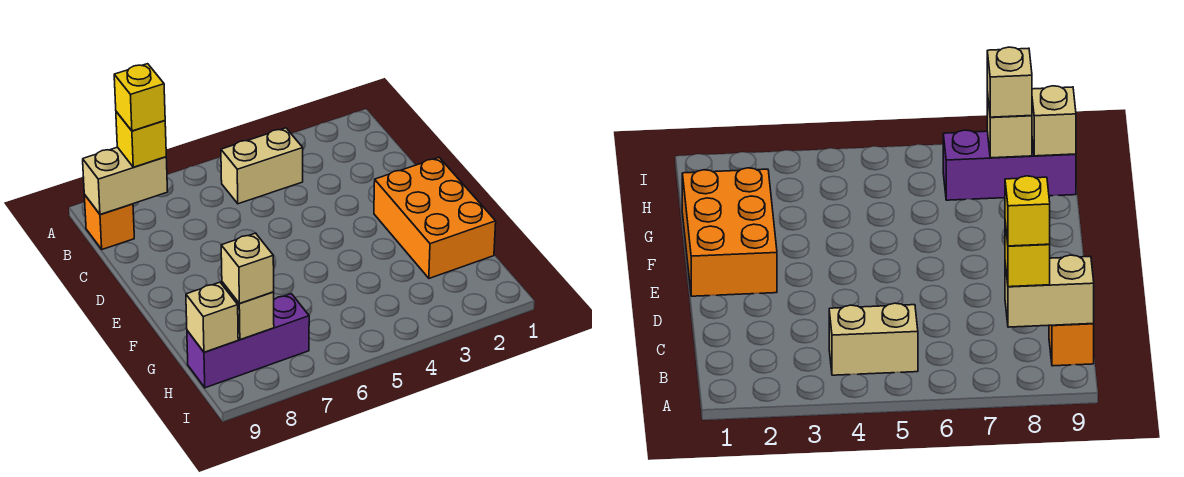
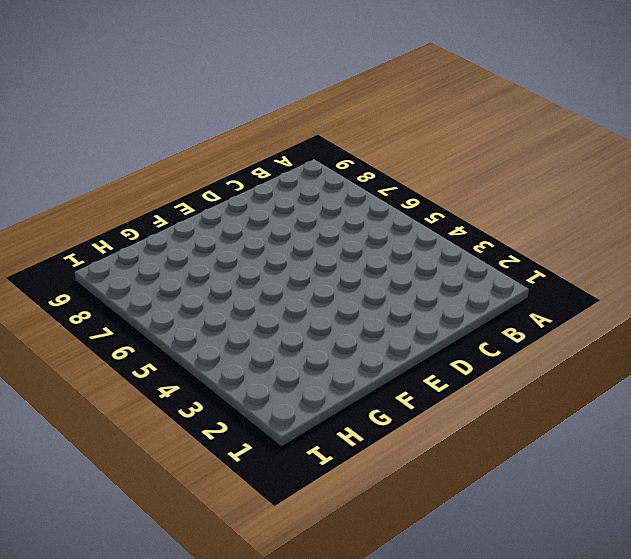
none -> tan 1x2 brick [221,128,303,204]
none -> orange 1x1 brick [84,195,134,249]

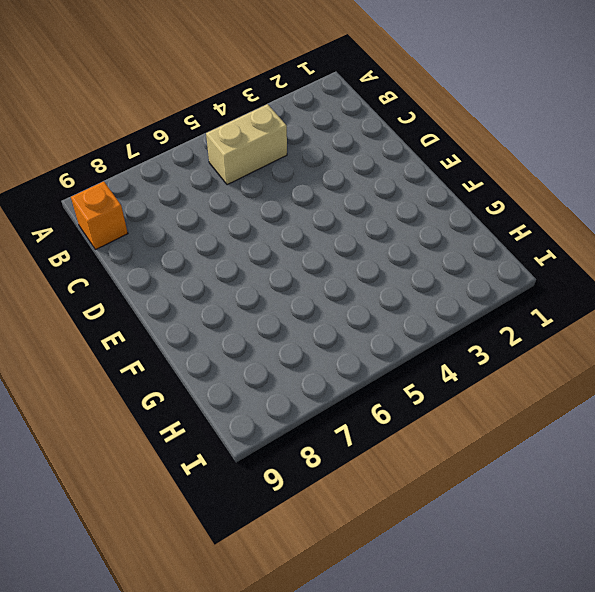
none -> orange 2x3 brick [374,158,496,278]
none -> purple 1x3 brick [187,294,309,388]

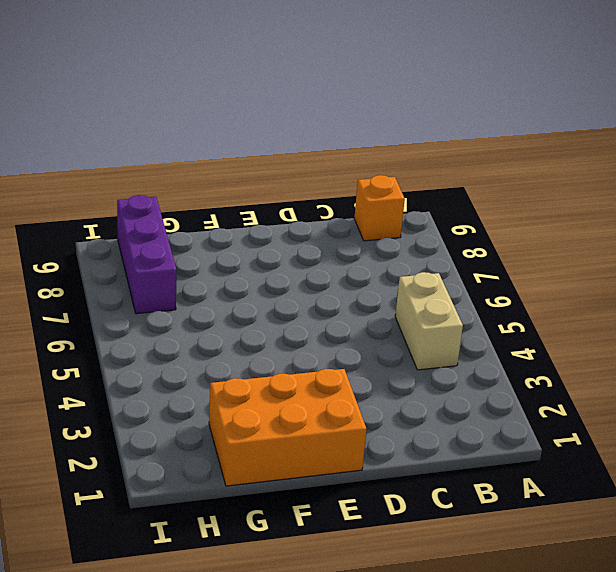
none -> tan 1x2 brick [83,147,168,214]
none -> tan 1x1 brick [222,282,274,340]

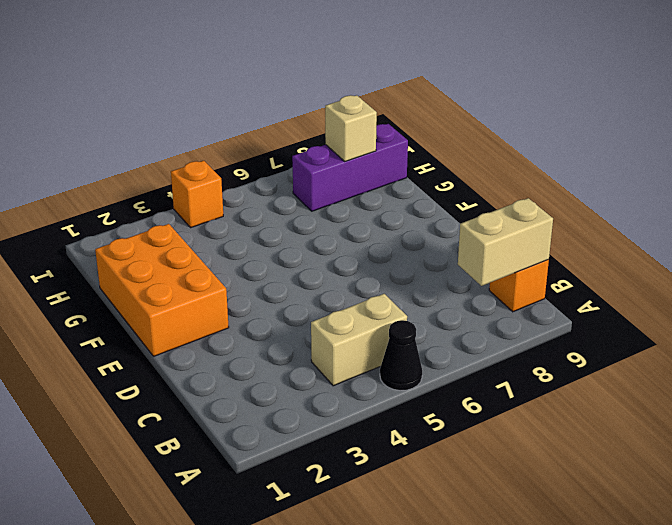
black 1x1 cone [380,320,422,391] -> none
orange 1x1 brick [171,161,223,227] -> none
none -> tan 1x1 brick [186,282,238,352]
none -> yellow 1x1 brick [116,112,166,167]

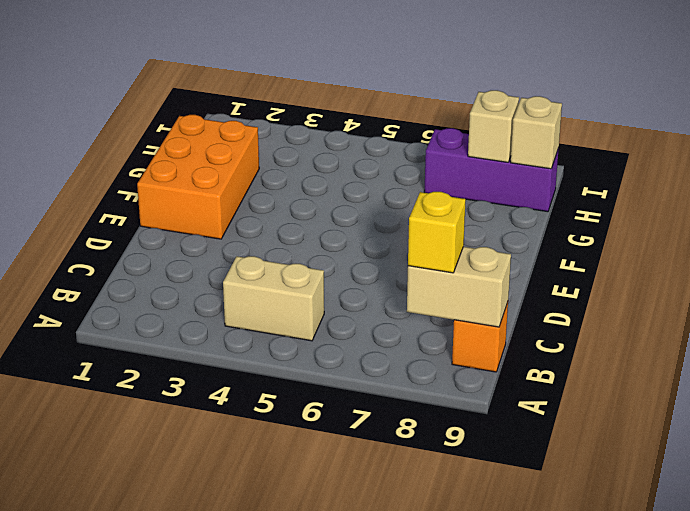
none -> tan 1x1 brick [221,233,274,304]
none -> yellow 1x1 brick [114,64,165,131]

